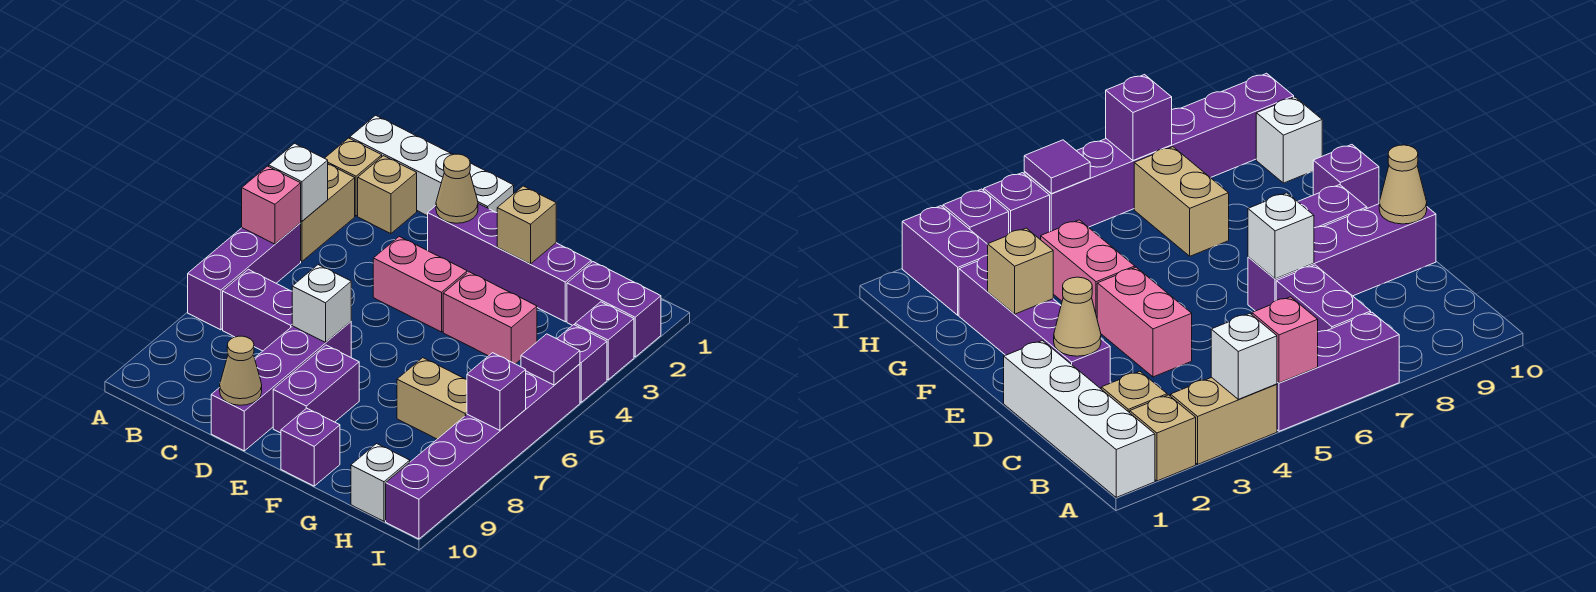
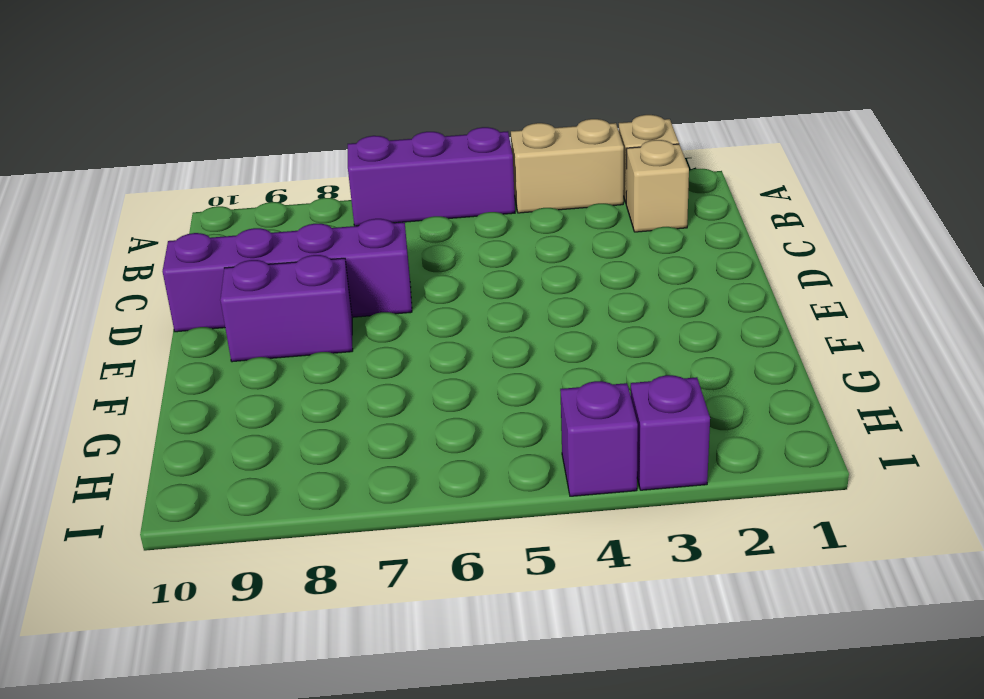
none -> white 1x4 brick [350,115,514,216]
none -> purple 1x2 brick [223,269,292,351]
none -> purple 1x4 brick [428,204,591,322]

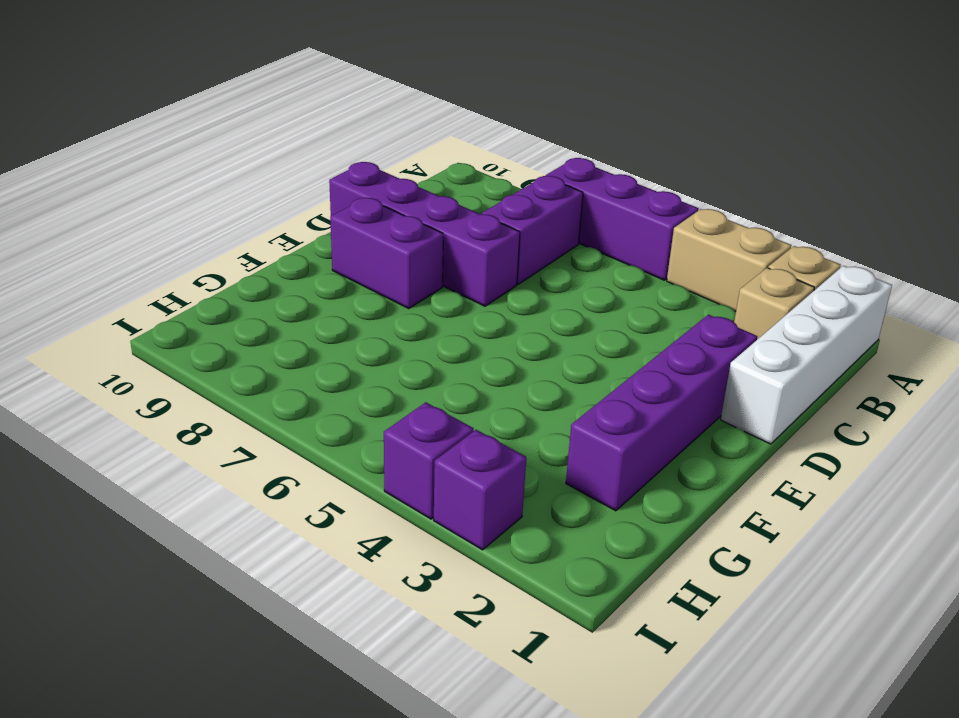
none -> pink 1x2 brick [373,237,467,332]
none -> pink 1x2 brick [443,272,537,364]
none -> purple 1x1 brick [281,408,340,486]

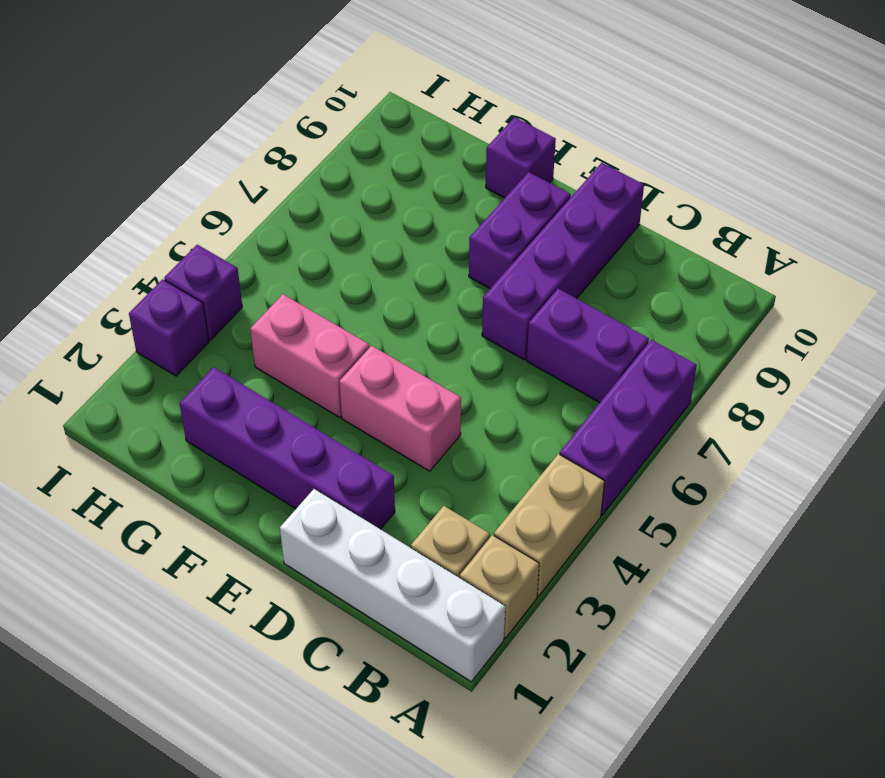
none -> tan 1x2 brick [397,358,467,439]
none -> purple 1x2 brick [567,262,661,357]
none -> white 1x1 brick [351,444,410,521]

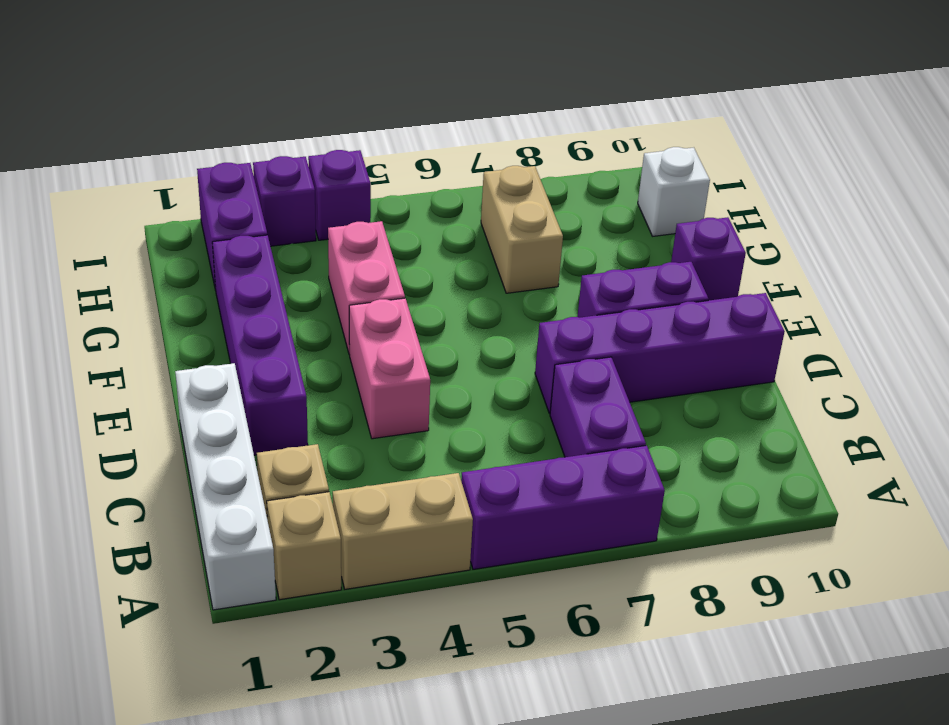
none -> purple 1x6 brick [386,364,580,539]
none -> white 1x1 brick [269,143,328,221]
none -> pink 1x1 brick [242,166,301,244]

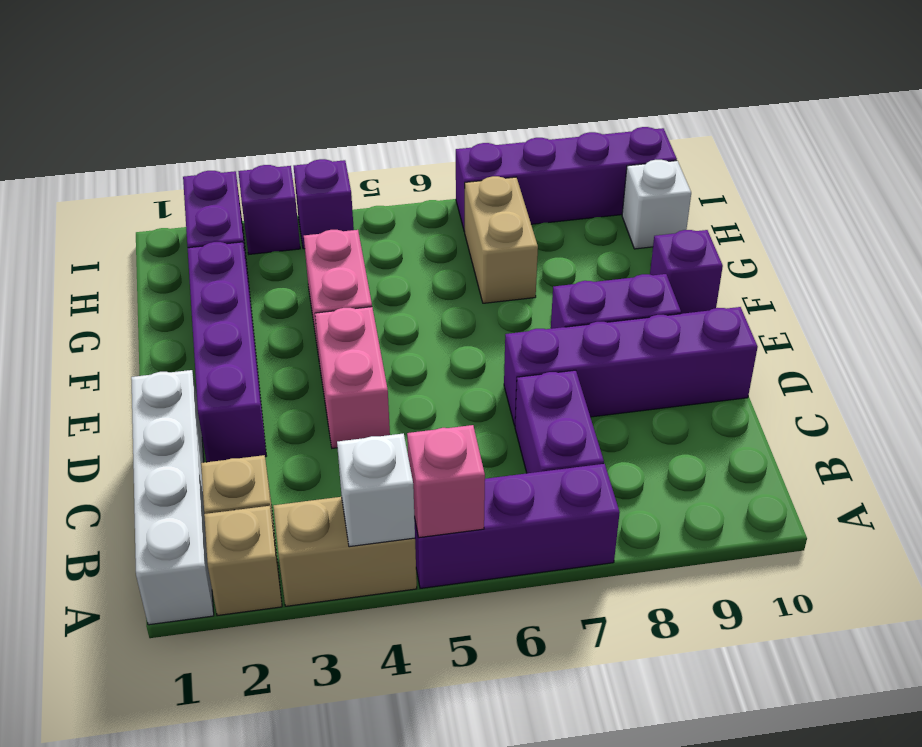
purple 1x4 brick [456,127,677,231] -> purple 1x6 brick [386,364,580,539]
none -> tan 1x1 cone [436,154,478,223]
none -> white 1x1 brick [292,265,351,342]
none -> tan 1x1 cone [220,336,262,405]

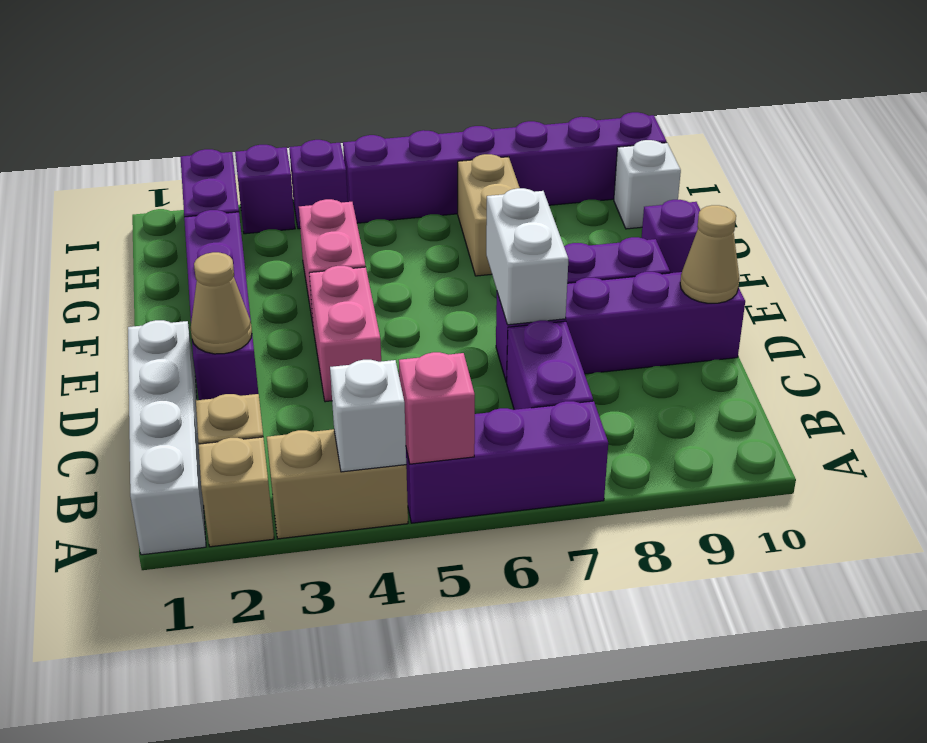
white 1x2 brick [486,188,568,325] -> white 1x1 brick [292,265,351,342]
none -> tan 1x1 brick [497,186,556,264]
none -> purple 1x1 tile [521,334,580,385]
none -> purple 1x1 brick [467,353,526,430]

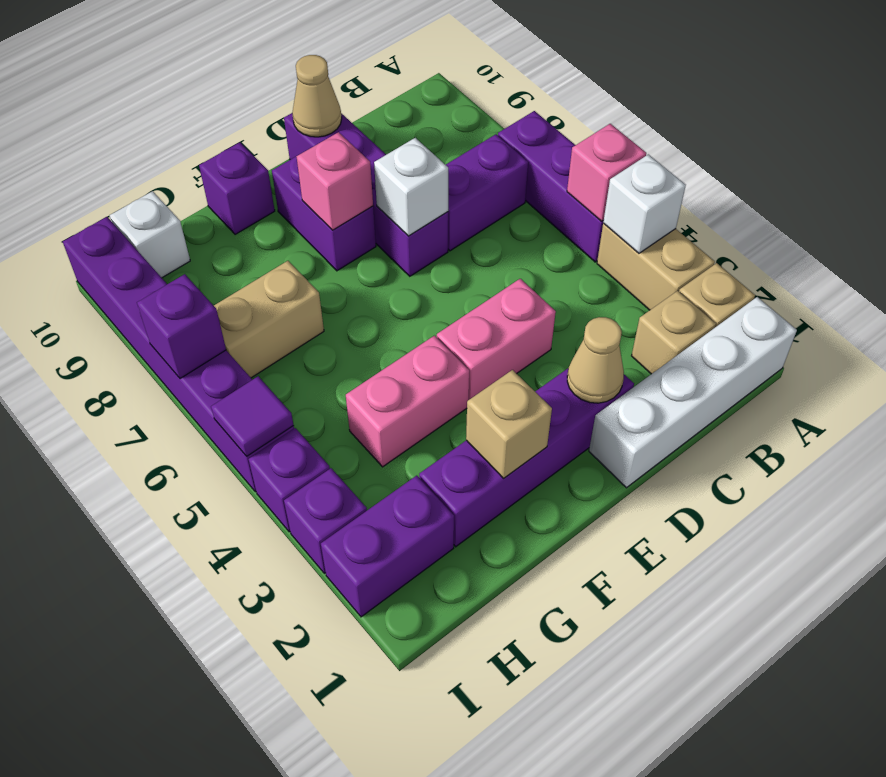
pink 1x1 brick [296,132,373,230] -> none

